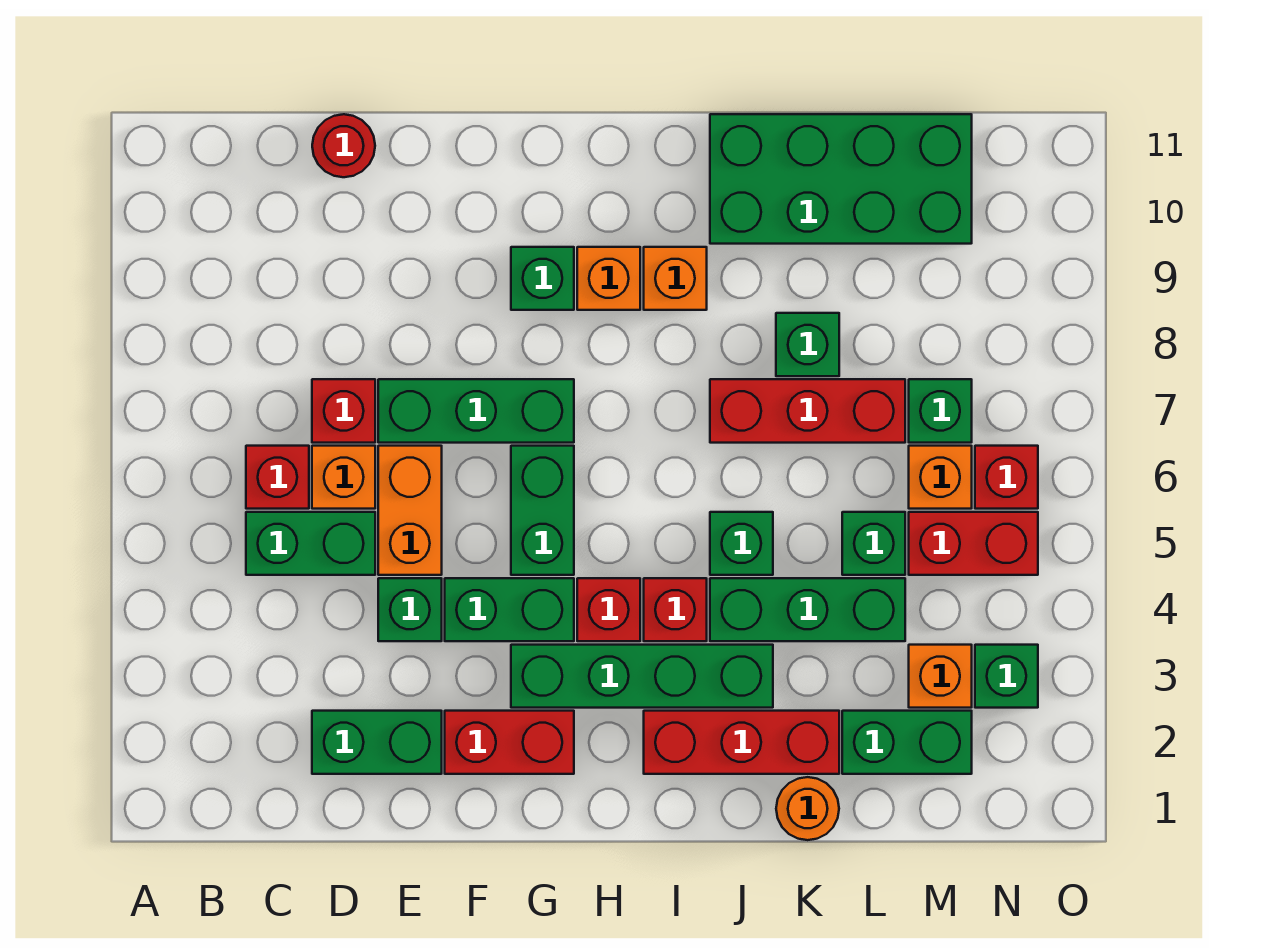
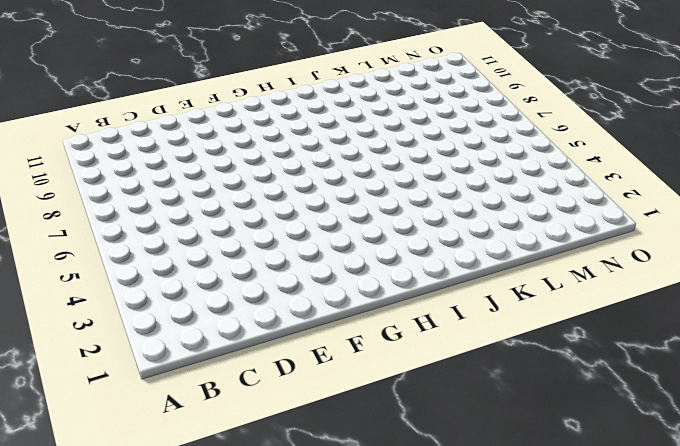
none -> green 1x2 brick [246,512,375,575]
none -> red 1x1 brick [246,446,309,509]
none -> green 1x2 brick [312,711,442,774]
none -> orange 1x1 brick [312,446,375,509]

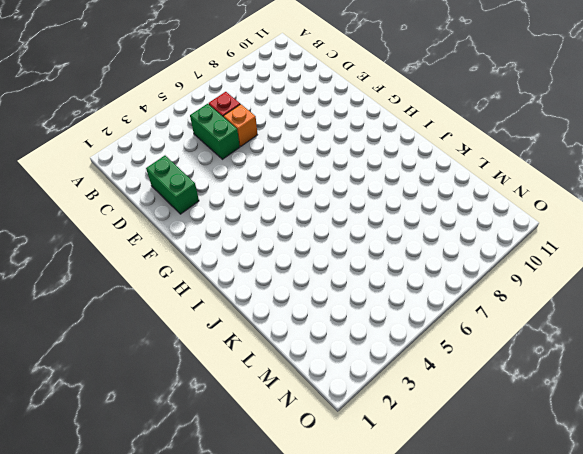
none -> red 1x1 brick [312,379,375,443]
none -> red 1x1 round brick [312,114,375,177]
none -> green 1x1 brick [378,578,442,641]
none -> orange 1x2 brick [378,446,442,575]

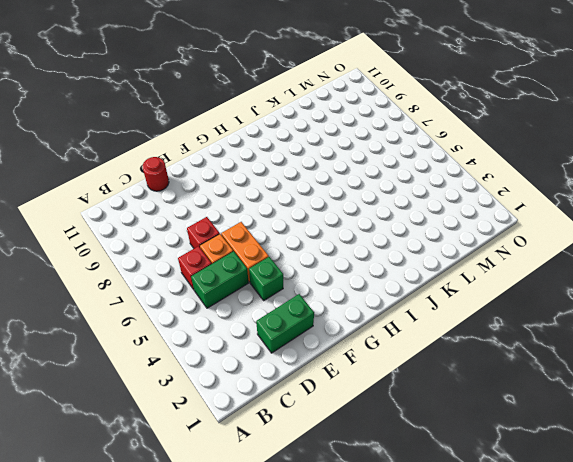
none -> green 1x3 brick [378,379,574,443]
none -> red 1x2 brick [445,711,574,774]
none -> green 1x2 brick [445,578,574,641]
none -> green 1x4 brick [511,645,773,708]

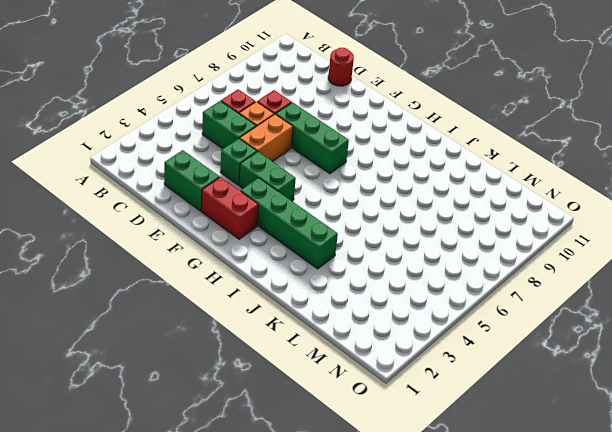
none -> green 1x2 brick [511,446,574,575]
none -> green 1x1 brick [511,247,574,310]
none -> red 1x1 brick [577,578,640,641]
none -> orange 1x1 brick [577,247,640,310]

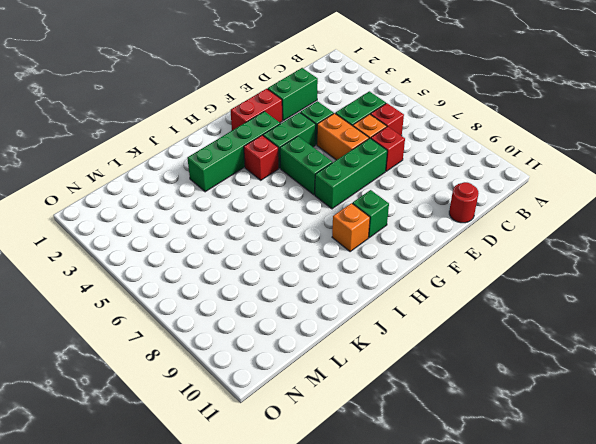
none -> red 1x3 brick [644,711,839,774]
none -> red 1x1 brick [644,578,707,641]
none -> orange 1x1 brick [644,247,707,310]
none -> green 1x3 brick [710,578,905,641]

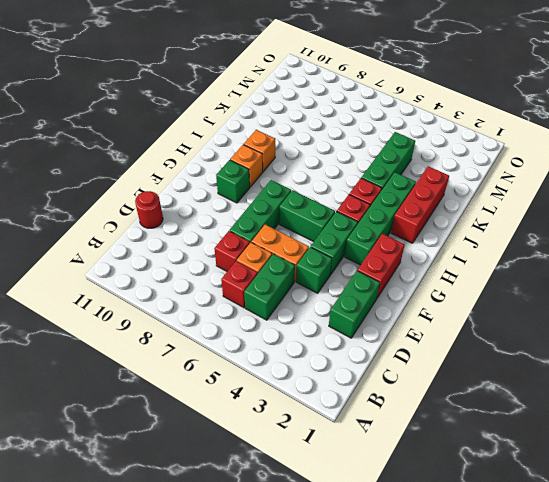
none -> green 1x1 brick [710,512,773,575]
none -> red 1x3 brick [710,379,905,443]
none -> green 2x4 brick [710,114,972,244]
none -> orange 1x1 round brick [776,777,839,840]

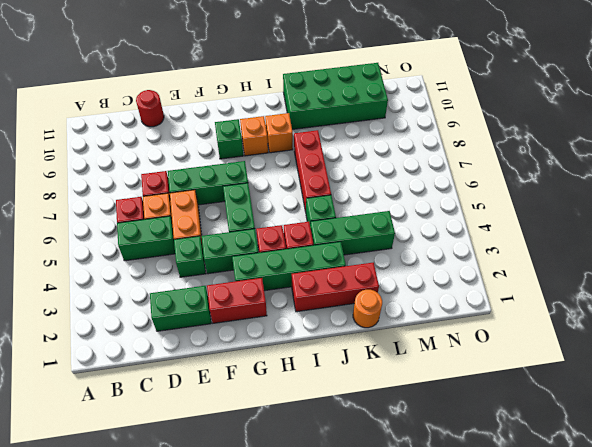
red 1x3 brick [294,130,331,212] -> red 1x3 brick turned to [710,379,905,443]
none -> green 1x1 brick [776,313,839,376]
none -> green 1x2 brick [842,711,972,774]
none -> green 1x1 brick [842,512,905,575]
none -> orange 1x1 brick [909,645,972,708]

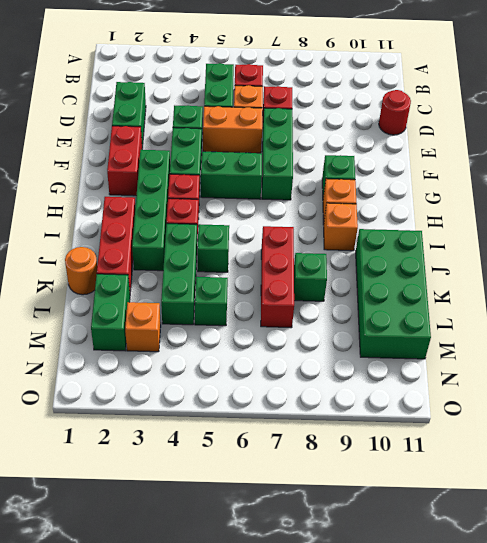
none -> red 1x2 brick [909,512,1038,575]
none -> orange 1x1 brick [909,446,972,509]
none -> green 1x1 brick [909,379,972,443]
none -> green 1x1 brick [975,645,1038,708]

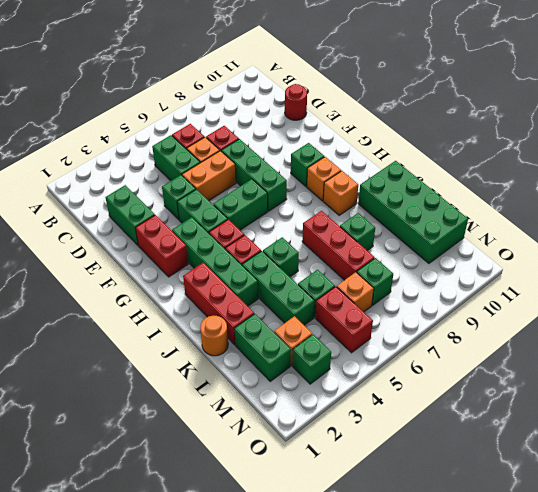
none -> red 1x1 brick [975,446,1038,509]

